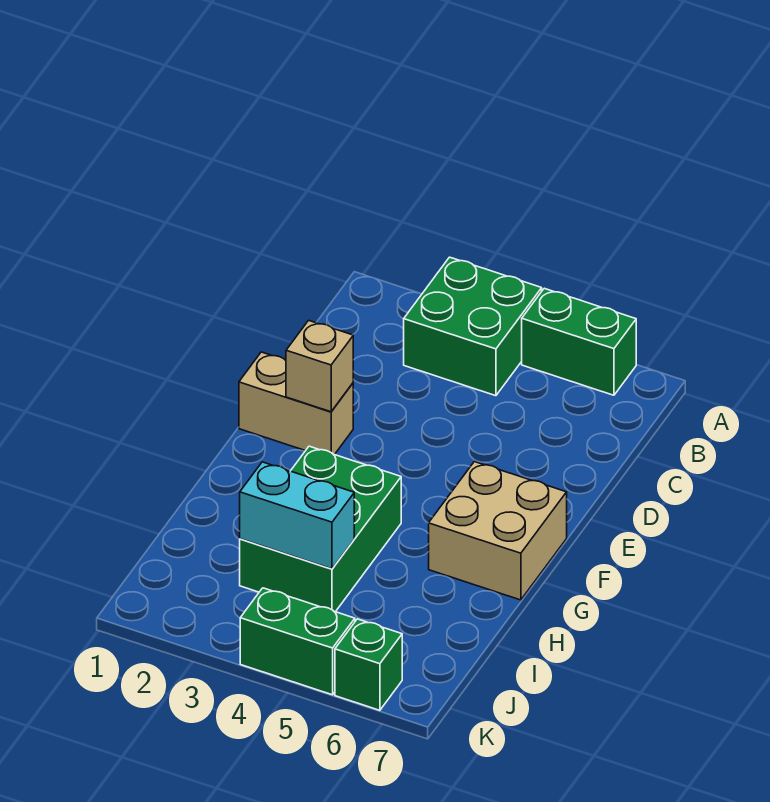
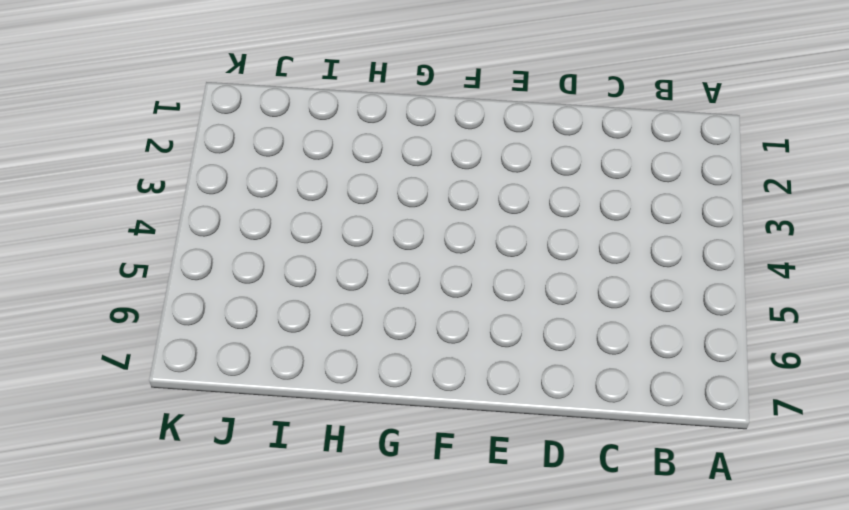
none -> green 2x2 brick [404,257,542,396]
none -> green 1x2 brick [522,288,636,395]

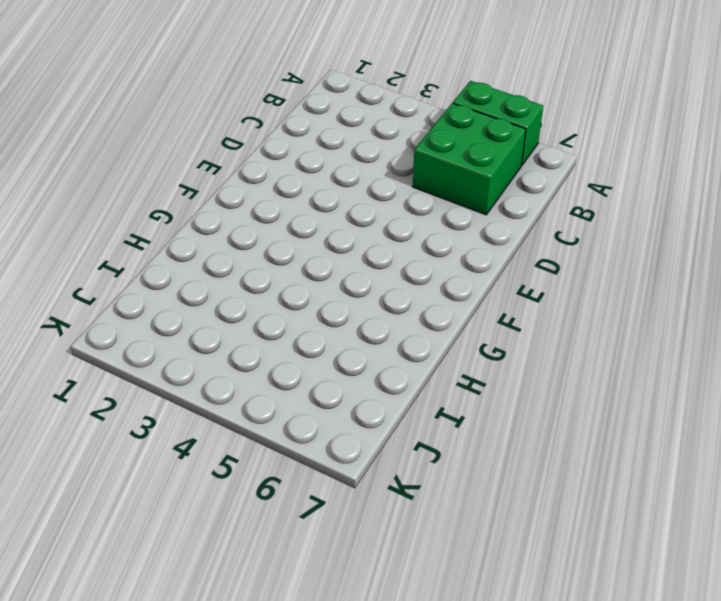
green 2x2 brick [413,103,526,215] -> green 2x2 brick moved to [404,257,542,396]
none -> tan 1x2 brick [239,352,353,455]
none -> tan 2x2 brick [429,462,567,600]

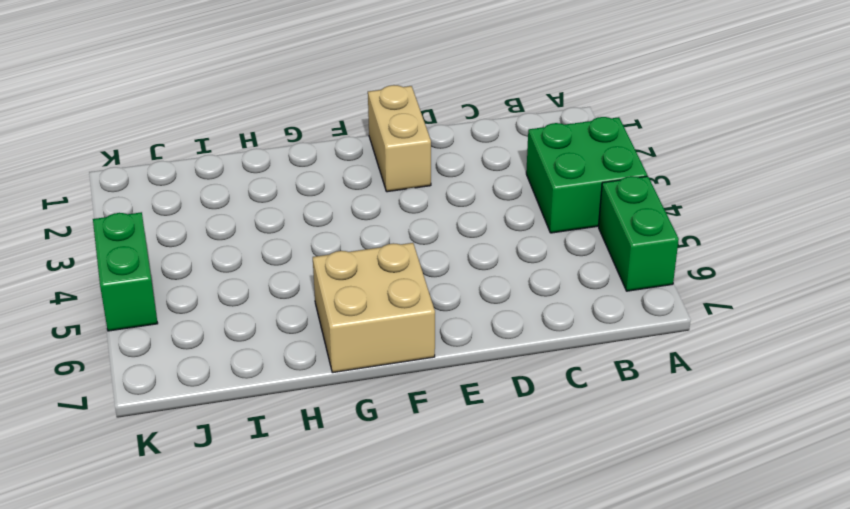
none -> green 2x3 brick [240,446,401,612]
none -> green 1x1 brick [335,619,402,710]

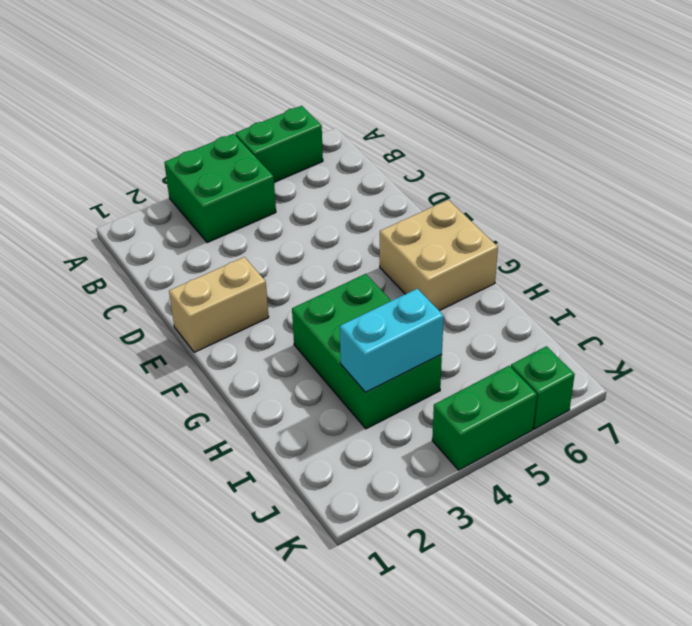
none -> tan 1x1 brick [286,320,353,412]

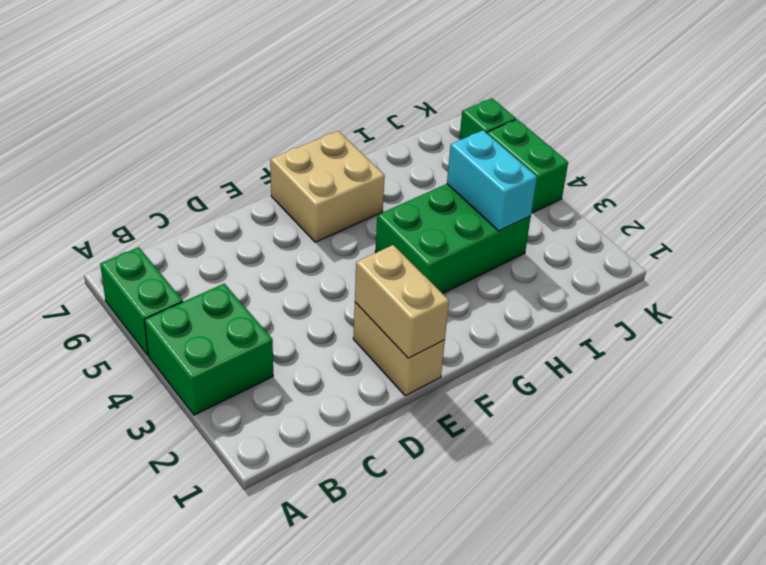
tan 1x2 brick [355,245,449,358] -> tan 1x1 brick [286,320,353,412]

